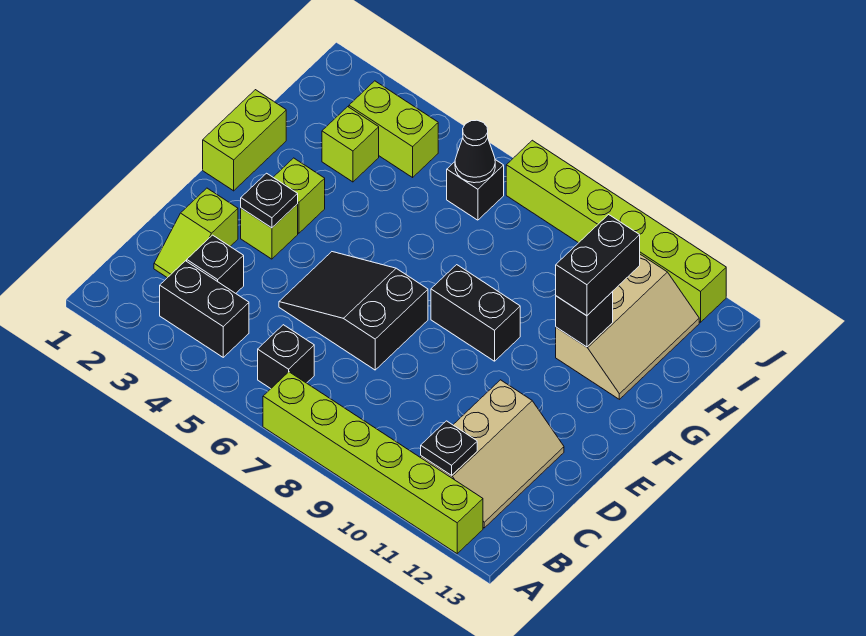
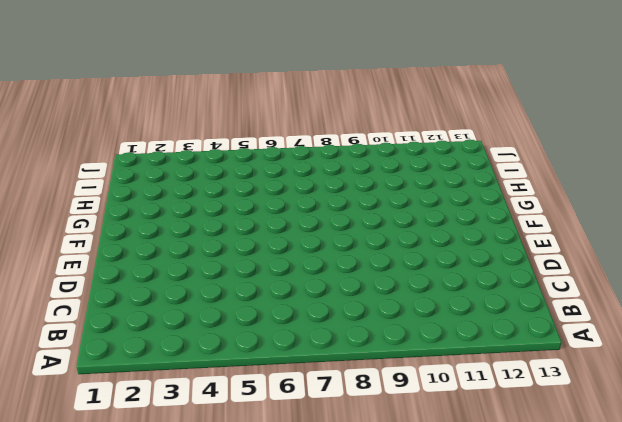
none -> lime 1x6 brick [263,372,483,554]
none -> black 1x2 brick [160,261,249,357]
none -> black 1x1 brick [258,325,314,389]

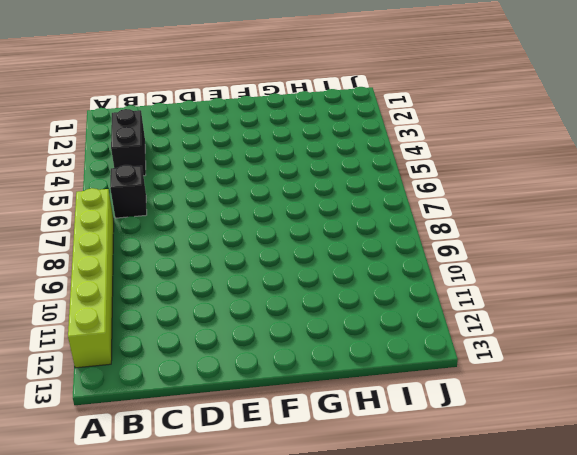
none -> tan 2x3 slope [421,380,564,528]
none -> lime 1x2 slope [154,188,238,278]
none -> black 1x1 brick [187,235,244,293]

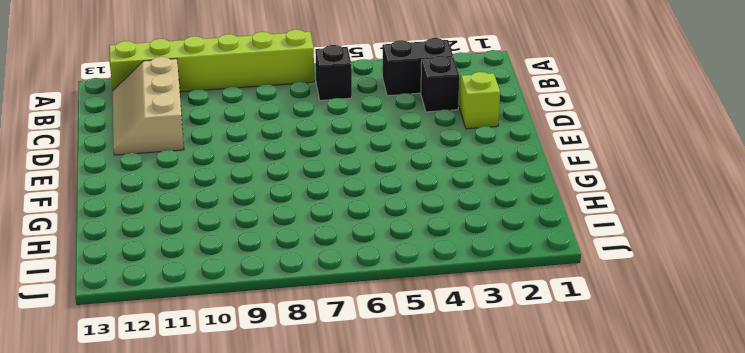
none -> black 2x3 slope [279,252,428,370]
none -> lime 1x1 brick [241,204,298,259]
none -> lime 1x2 brick [203,90,286,191]

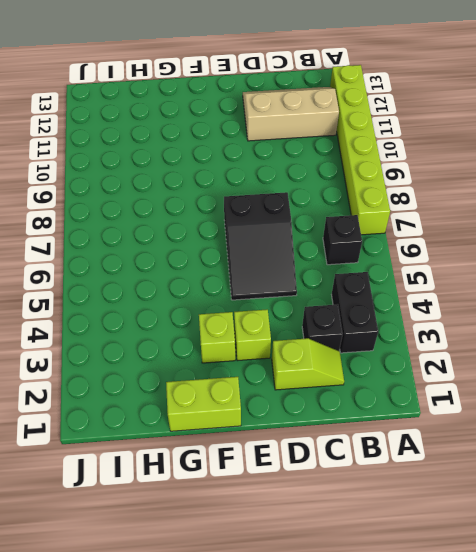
none -> black 1x2 brick [431,265,520,361]
none -> tan 2x3 slope [556,254,699,399]
none -> lime 1x1 brick [322,107,379,182]

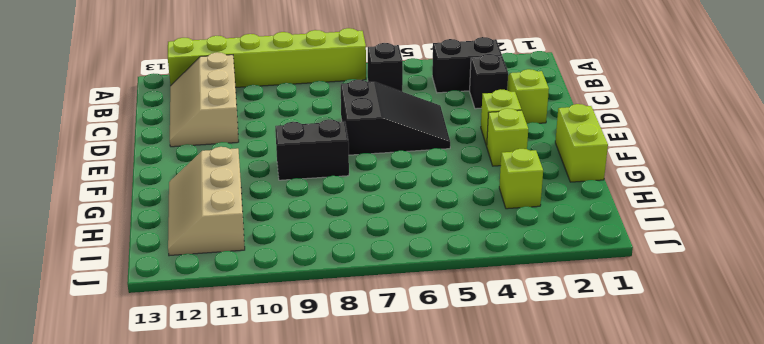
none -> lime 1x2 brick [349,81,438,177]
none -> black 1x1 brick [447,160,504,220]
none -> lime 1x6 brick [506,140,726,322]

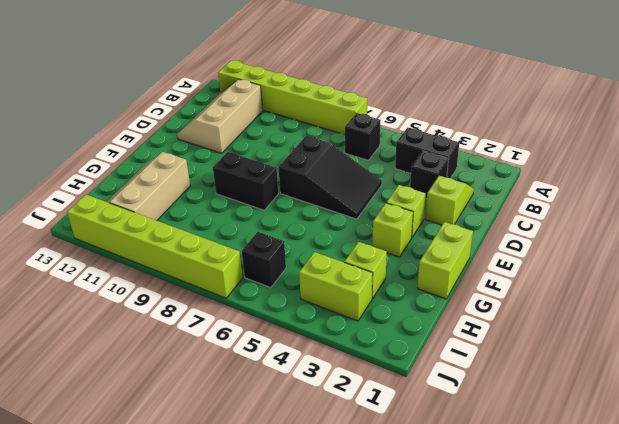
none -> black 1x1 plate [421,421,477,476]
none -> black 1x1 plate [241,173,298,228]
none -> black 1x1 brick [556,292,613,347]

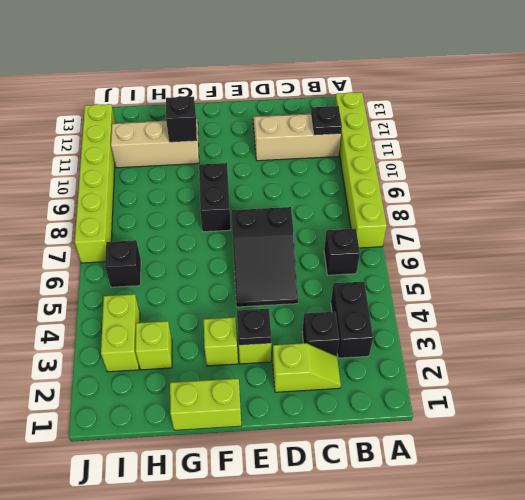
none -> black 1x1 cone [455,120,495,183]
none -> black 1x2 brick [556,215,640,316]

